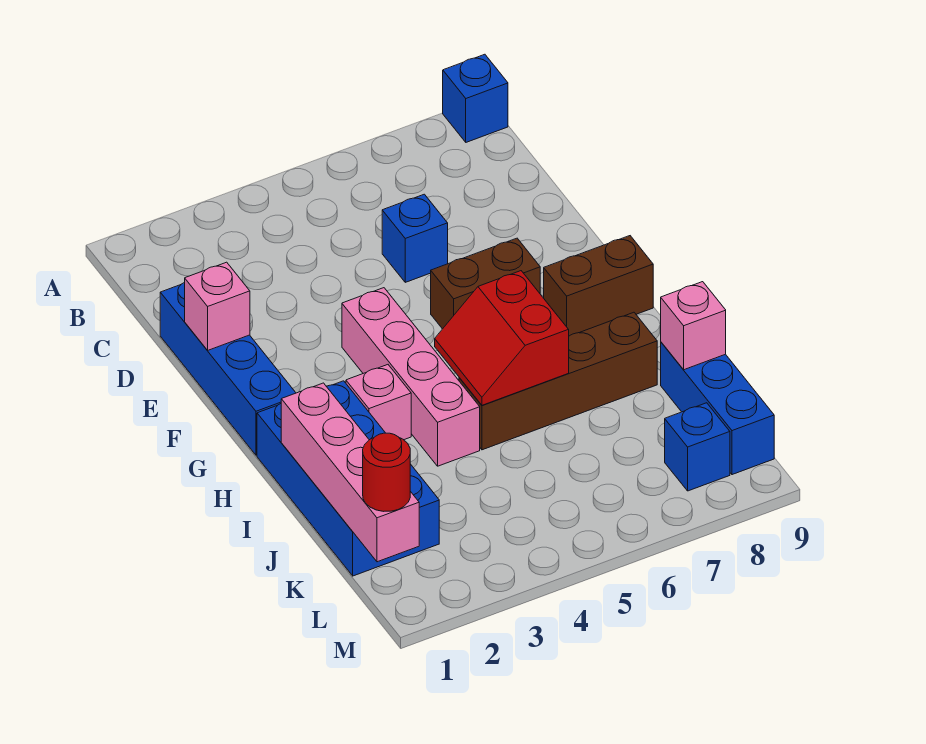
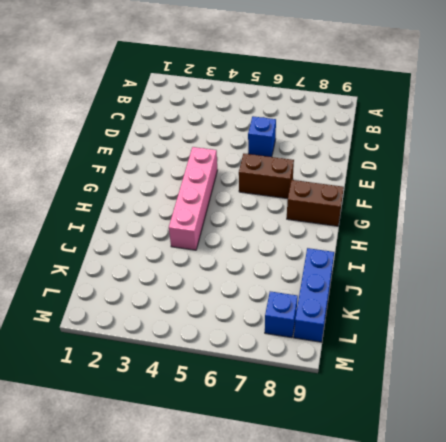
none -> blue 1x1 brick [443,54,508,142]
none -> blue 1x4 brick [160,282,296,455]
none -> blue 2x4 brick [257,381,439,576]

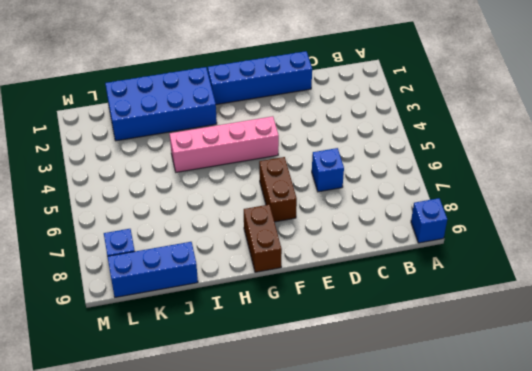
none -> pink 1x1 brick [346,365,411,440]
none -> brown 1x4 brick [459,312,657,450]
none -> pink 1x1 brick [185,262,250,350]

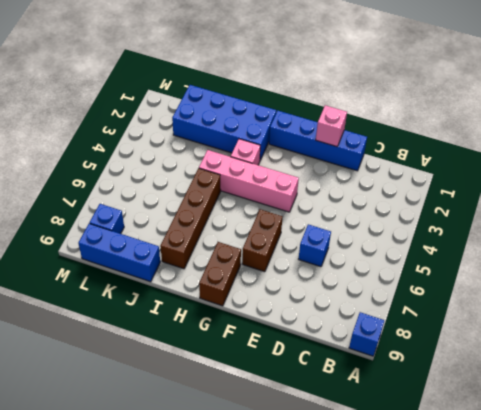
none -> red 2x2 slope [435,271,569,405]
none -> pink 1x4 brick [281,383,419,562]
none -> pink 1x1 brick [661,282,726,370]

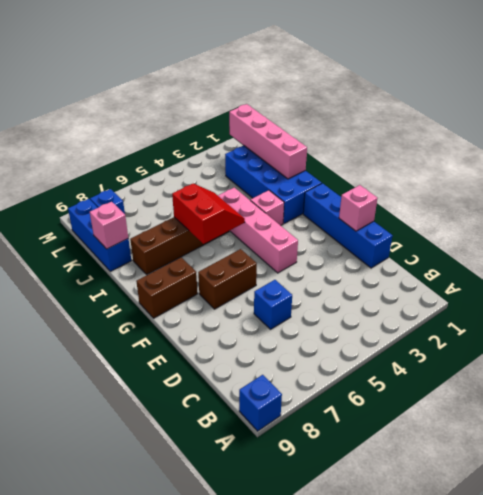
none -> red 1x1 round brick [363,433,410,511]

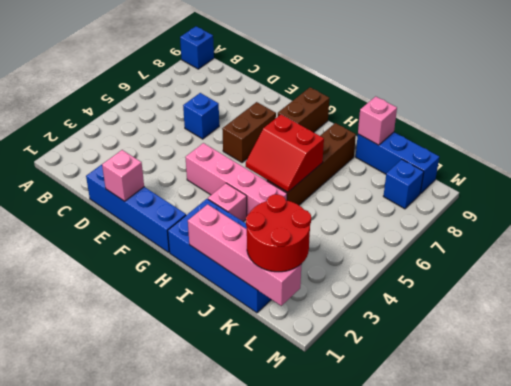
red 2x2 round brick [246,194,311,272] -> red 1x1 round brick [363,433,410,511]

